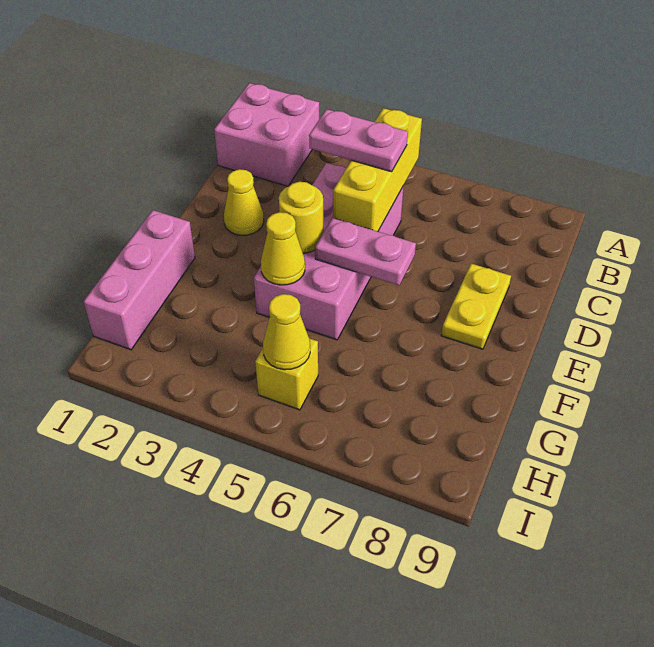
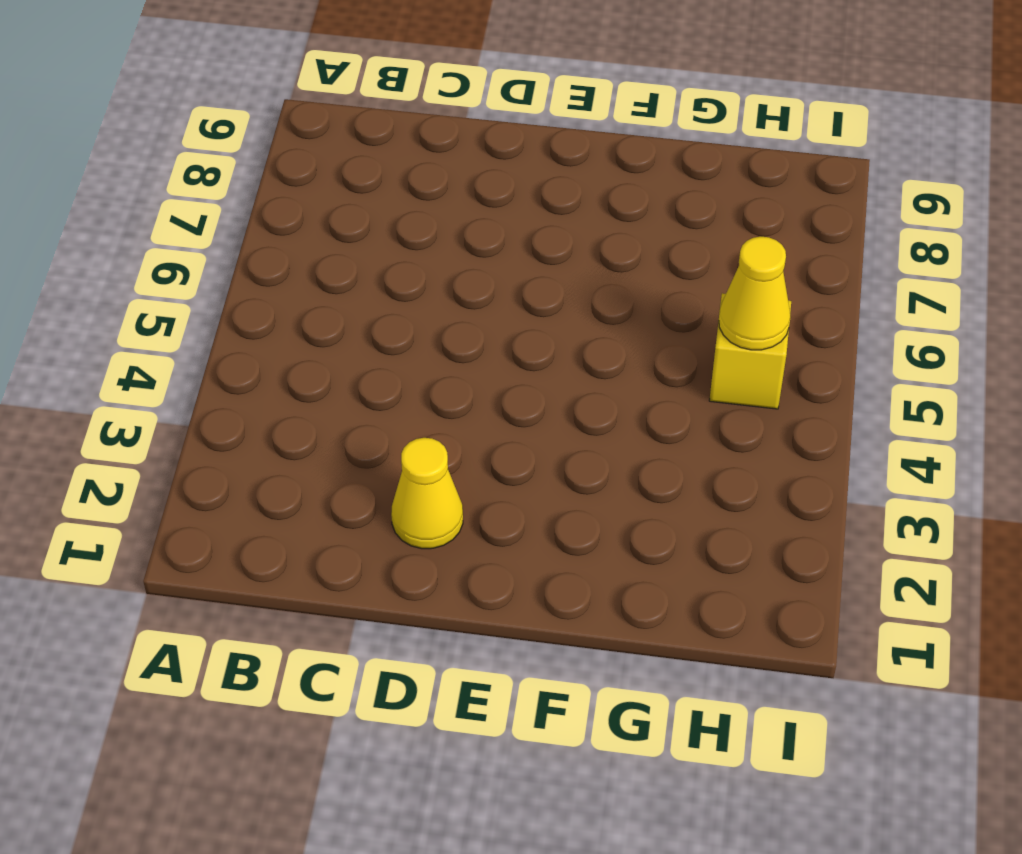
none -> pink 2x2 brick [214,83,319,186]
none -> pink 2x4 brick [254,163,404,340]
none -> yellow 1x2 plate [441,264,511,349]

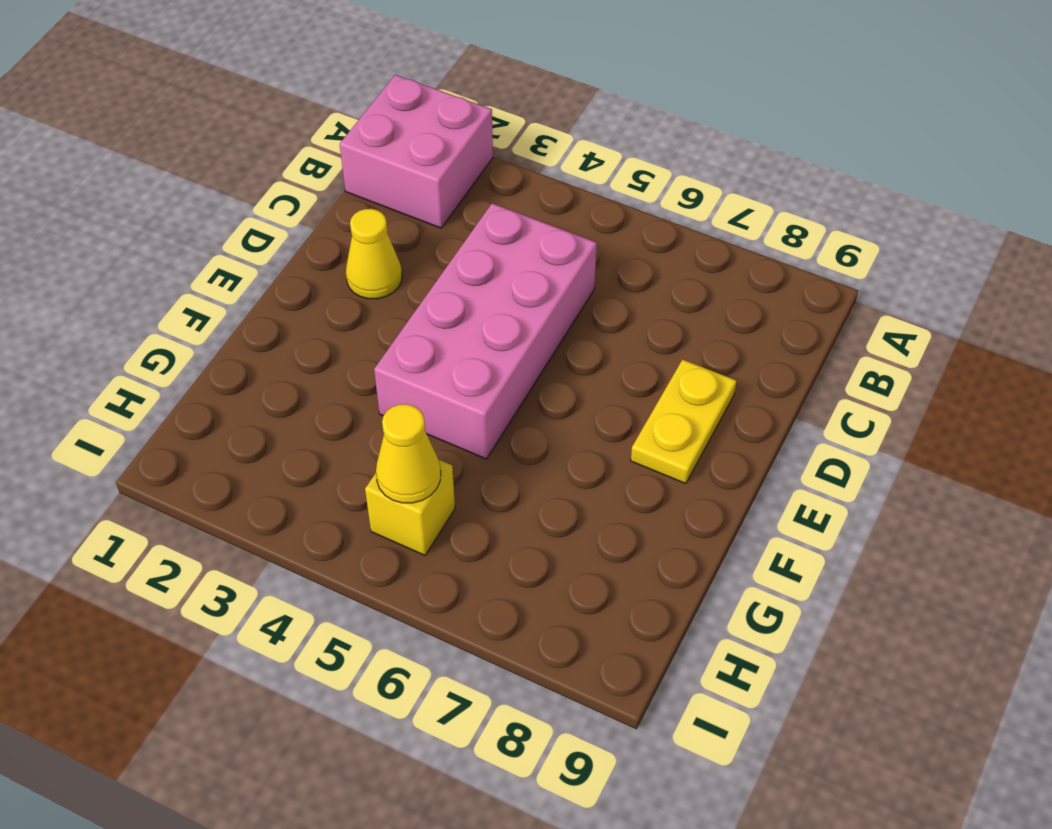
none -> pink 1x3 brick [83,210,195,350]
none -> yellow 1x3 brick [333,108,422,231]
none -> yellow 1x1 round brick [279,182,323,253]

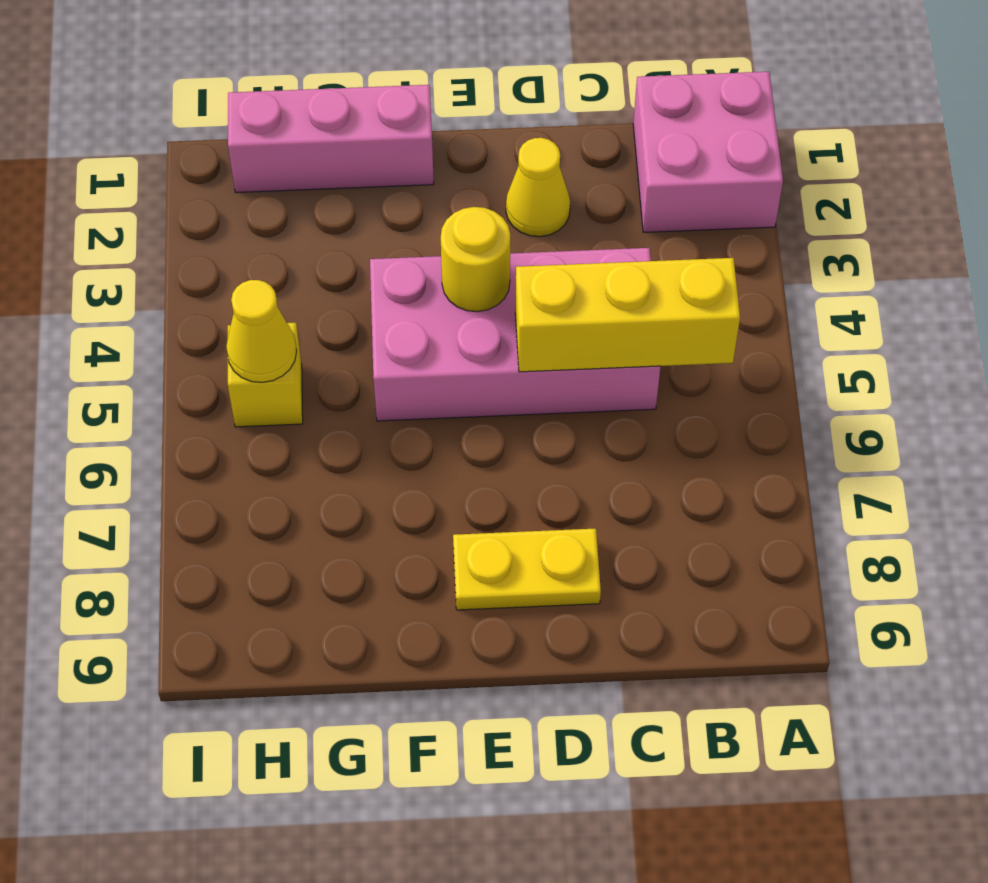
none -> pink 1x2 plate [315,218,416,285]
none -> yellow 1x1 cone [261,212,305,285]
none -> pink 1x2 plate [309,109,408,172]

